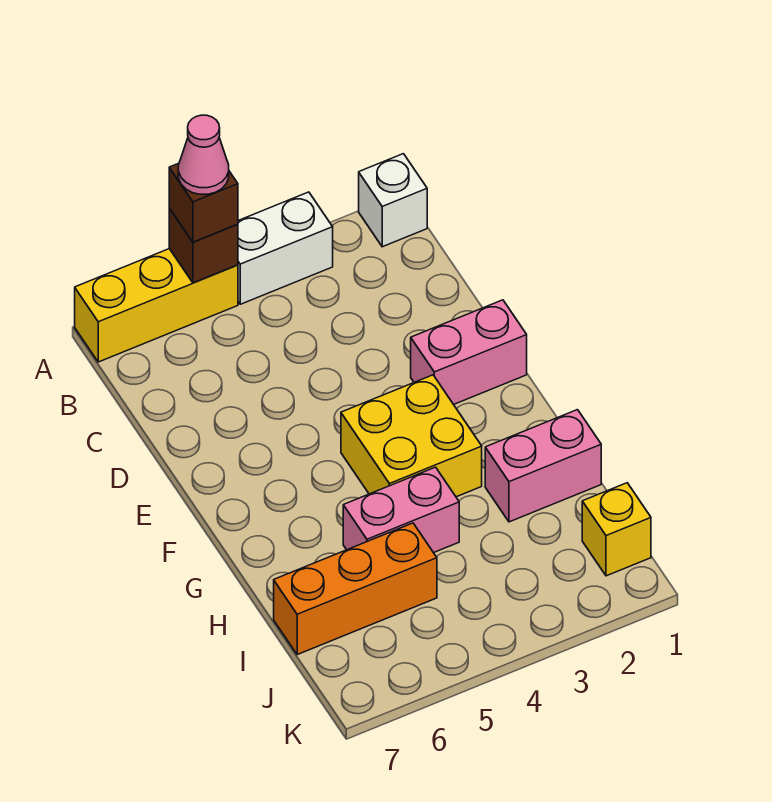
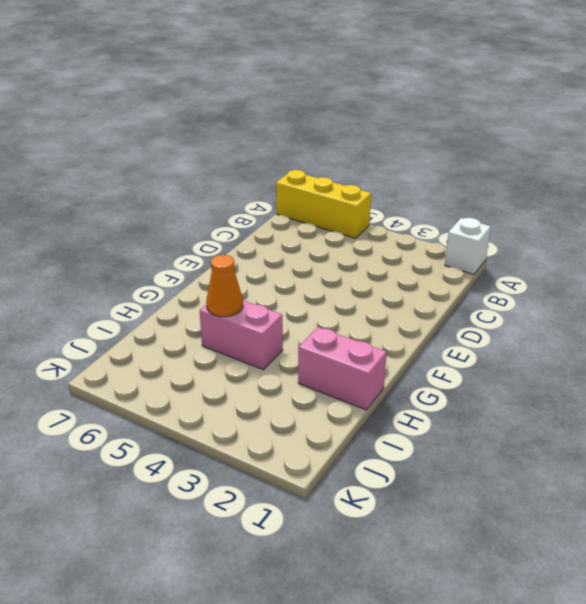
orange 1x1 cone [206,255,243,317] -> none
none -> white 1x2 brick [238,192,333,304]
none -> pink 1x2 brick [411,300,527,405]
none -> yellow 2x2 brick [341,375,482,497]

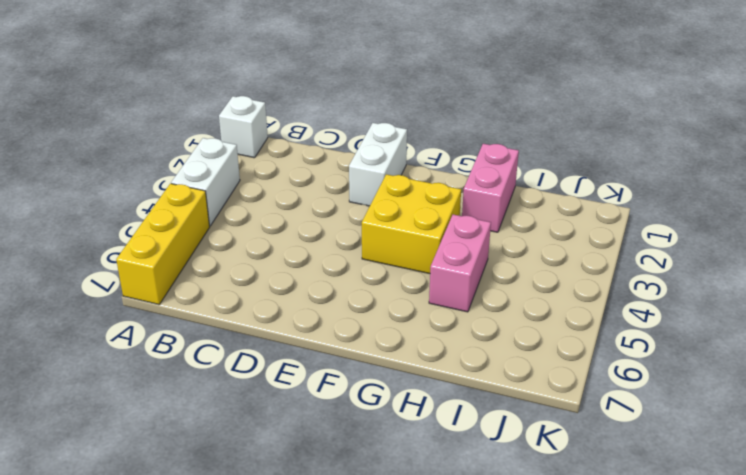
white 1x2 brick [349,123,407,206] -> pink 1x2 brick [411,300,527,405]
none -> orange 1x3 brick [274,523,437,654]
none -> yellow 1x1 brick [582,483,651,576]
none -> brown 1x1 brick [169,208,238,283]

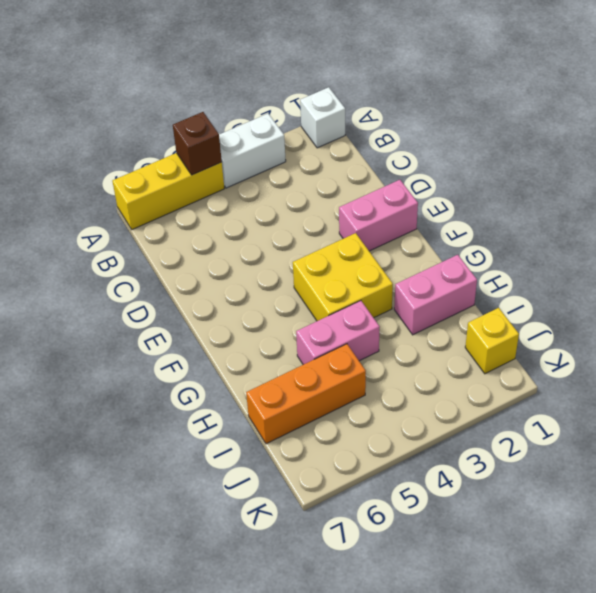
none -> brown 1x1 brick [169,163,238,242]
none -> pink 1x1 cone [178,115,229,194]

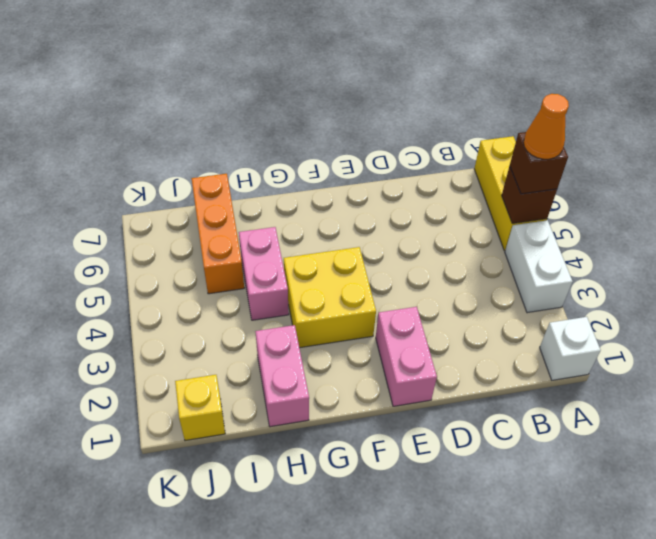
orange 1x1 cone [523,94,569,159] -> pink 1x1 cone [178,115,229,194]

